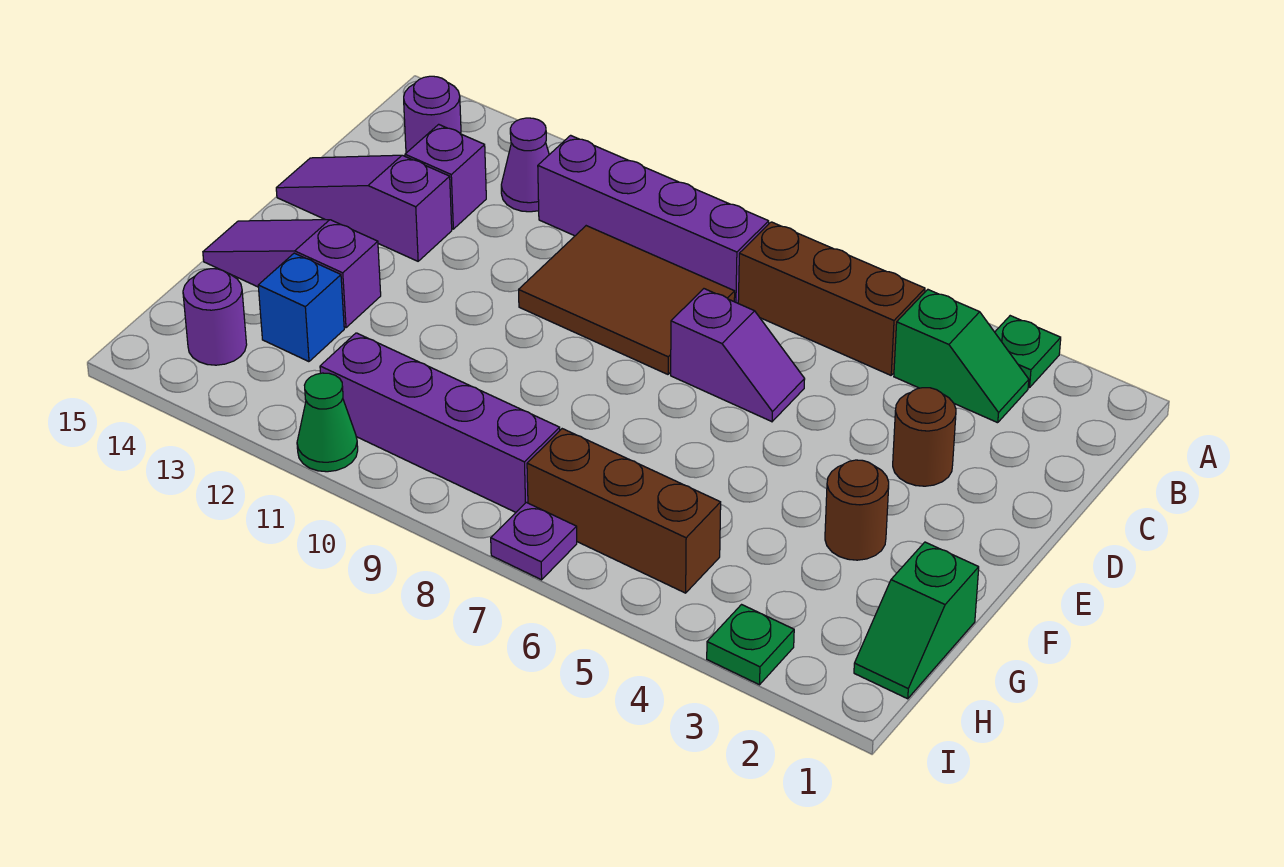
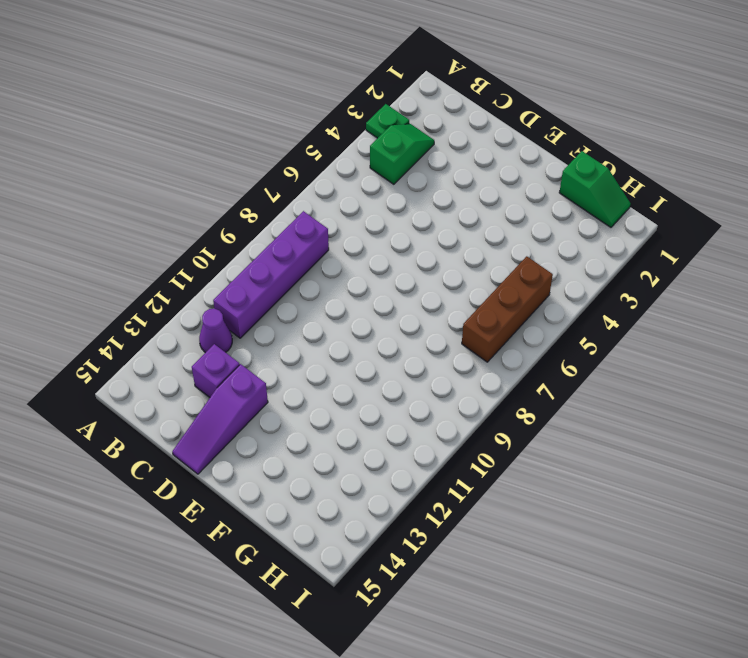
none -> brown 1x3 brick [738,222,925,375]
none -> purple 1x1 round brick [404,76,461,153]
none -> brown 2x3 tile [519,226,735,374]

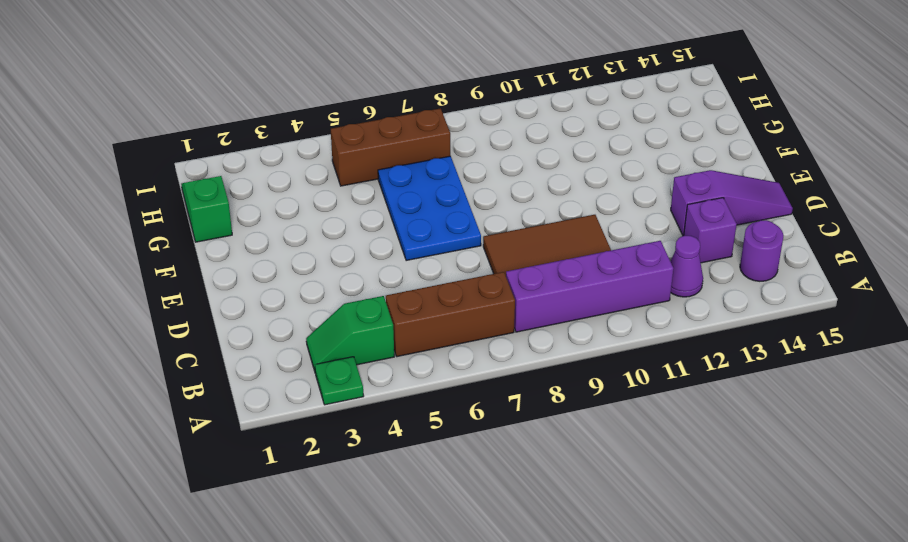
blue 2x3 plate [378,156,481,261] -> none
none -> brown 1x1 round brick [893,388,956,486]
none -> purple 1x2 slope [671,289,805,422]
none -> brown 1x1 round brick [825,460,889,560]

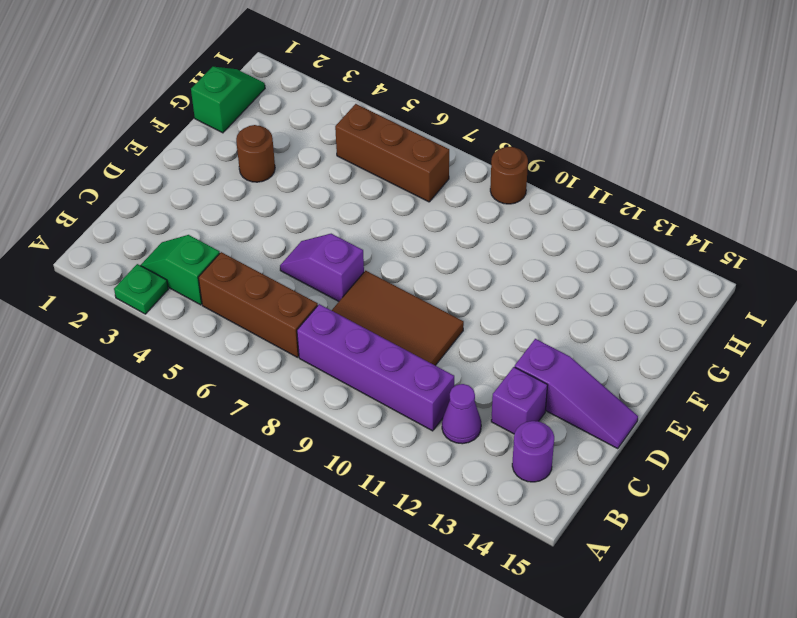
brown 1x1 round brick [490,147,528,204] -> brown 1x1 round brick moved to [893,388,956,486]
none -> purple 1x3 slope [203,220,381,328]
none -> blue 1x1 brick [258,253,344,362]
none -> purple 1x4 brick [320,333,560,512]

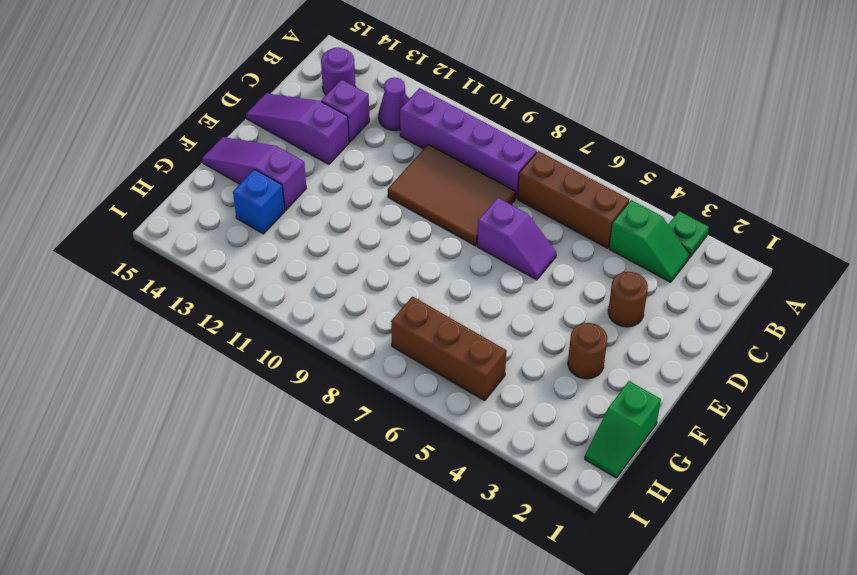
none -> purple 1x4 brick [320,333,560,512]
none -> purple 1x1 round brick [183,269,247,365]
none -> green 1x1 plate [707,605,794,685]

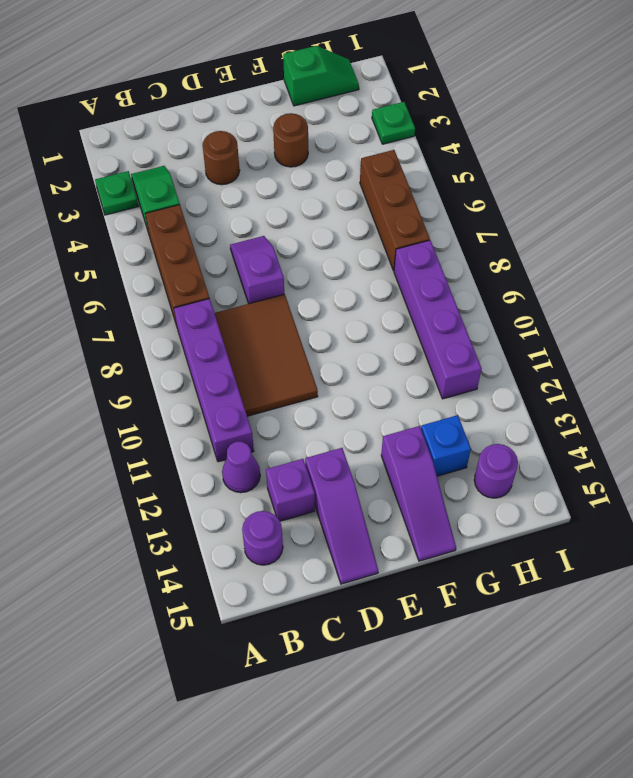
none -> purple 1x1 plate [491,502,577,580]
none -> green 1x1 cone [297,373,358,472]

